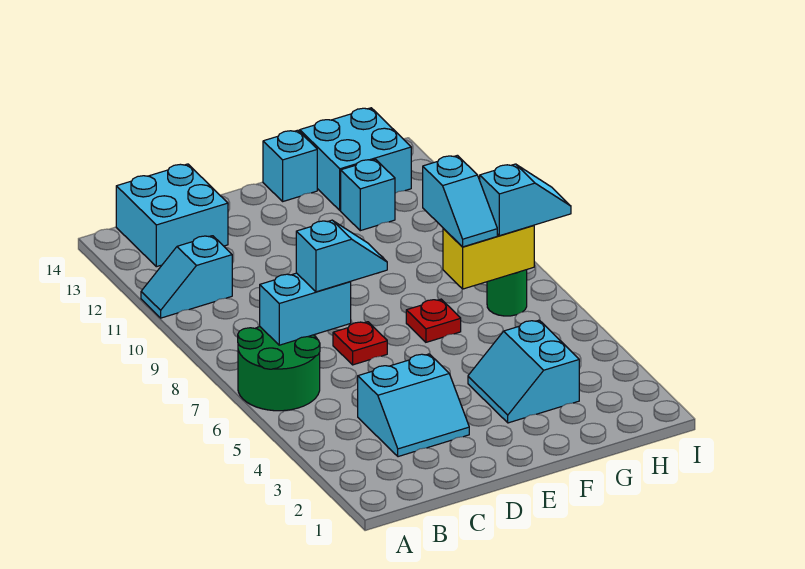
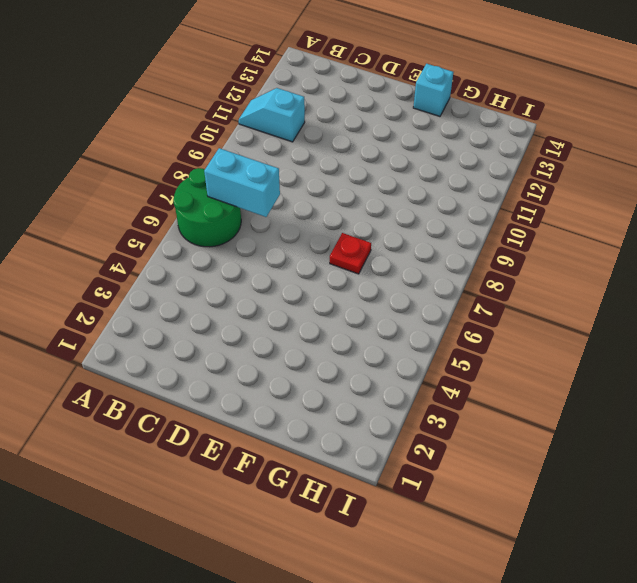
none -> cyan 2x2 brick [116,164,228,267]
none -> cyan 2x2 slope [358,354,469,457]
none -> red 1x1 plate [333,322,387,365]

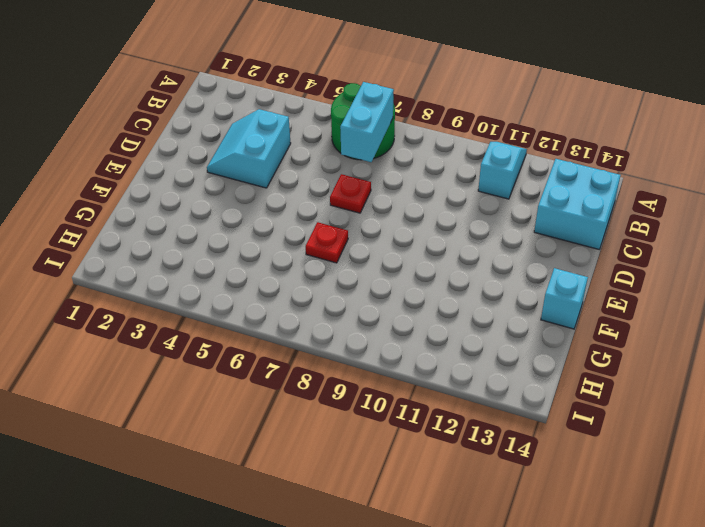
none -> cyan 2x2 slope [468,320,579,423]
none -> cyan 1x1 brick [341,159,395,231]
none -> cyan 2x2 brick [300,108,411,210]

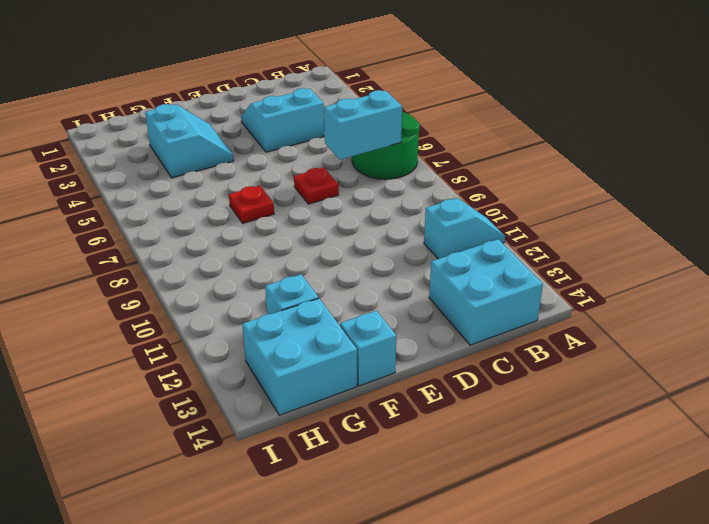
none -> green 1x1 round brick [487,270,527,316]
none -> yellow 1x2 brick [443,225,534,289]
none -> cyan 1x2 slope [296,220,387,292]

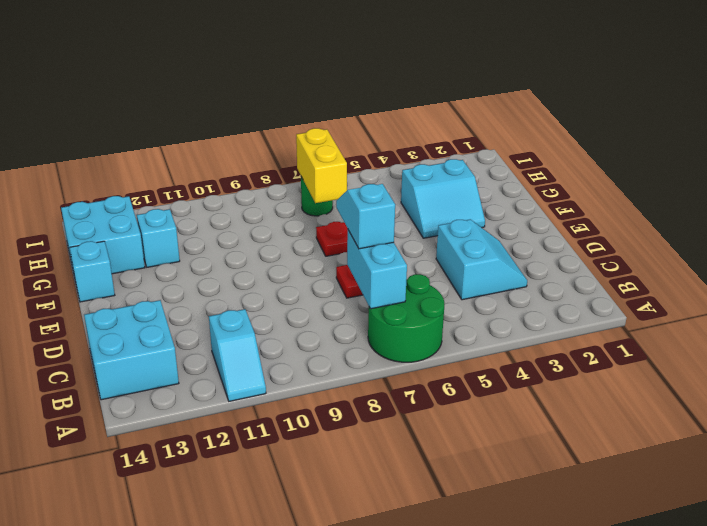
none -> cyan 1x2 slope [423,155,497,247]
none -> cyan 1x2 slope [480,164,571,236]

